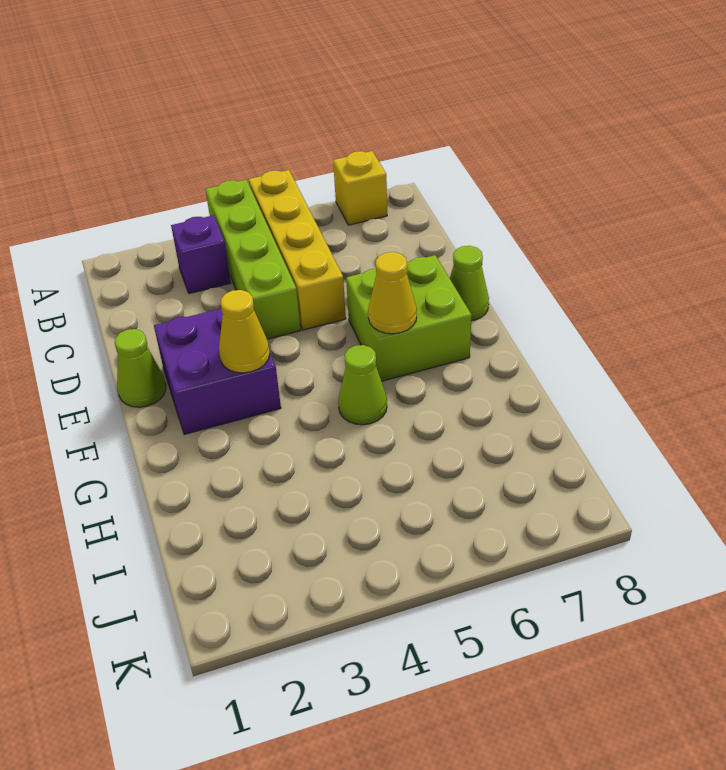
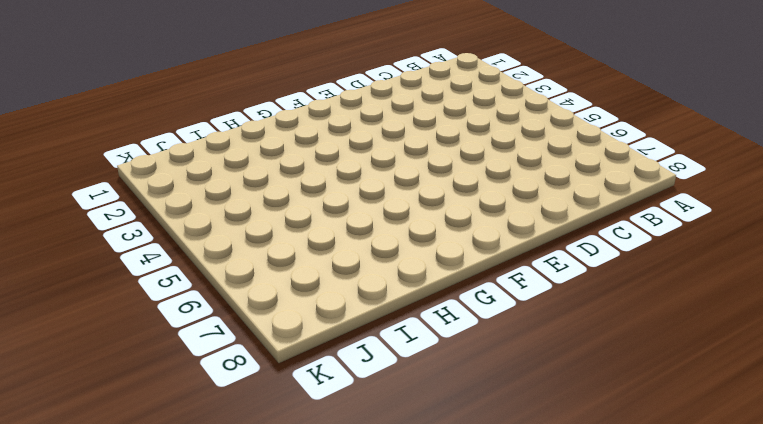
none -> lime 1x4 brick [205,180,301,339]
none -> yellow 1x4 brick [249,170,346,330]

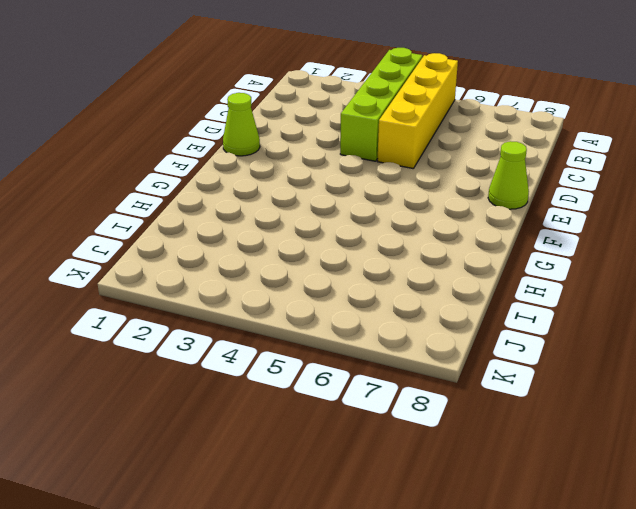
none -> yellow 1x1 brick [333,151,387,225]
none -> purple 1x1 brick [171,215,231,294]

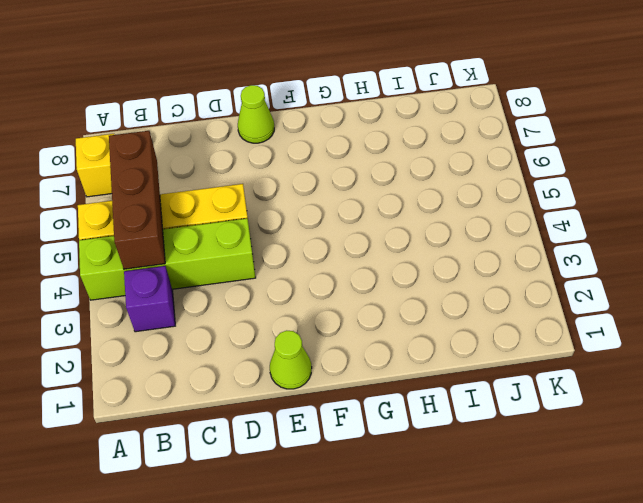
brown 1x3 brick [109,131,165,269] -> none
none -> purple 2x2 brick [154,308,281,435]
none -> lime 2x2 brick [346,255,472,381]

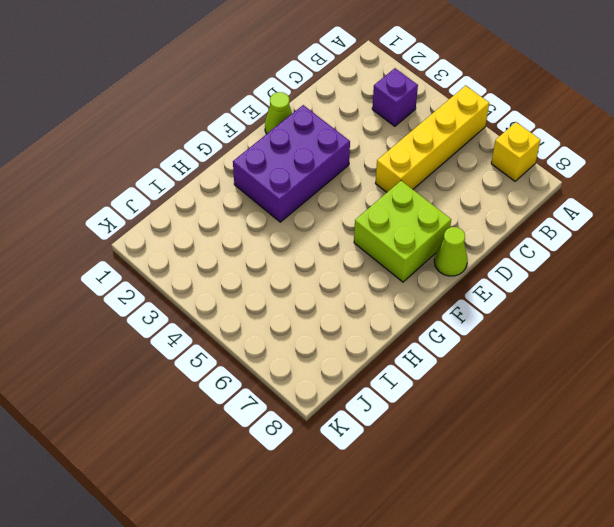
purple 2x3 brick [233,105,350,222] -> purple 2x2 brick [154,308,281,435]
none -> lime 1x4 brick [205,180,301,339]
none -> lime 1x1 cone [338,345,387,425]

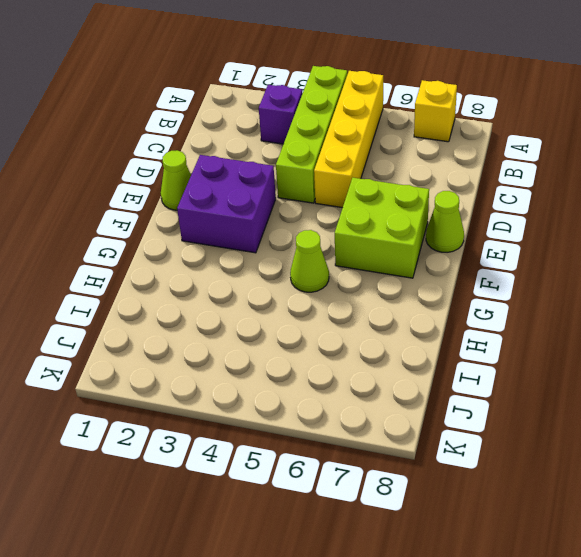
none -> yellow 1x1 cone [219,290,270,373]
none -> yellow 1x1 cone [368,252,417,334]

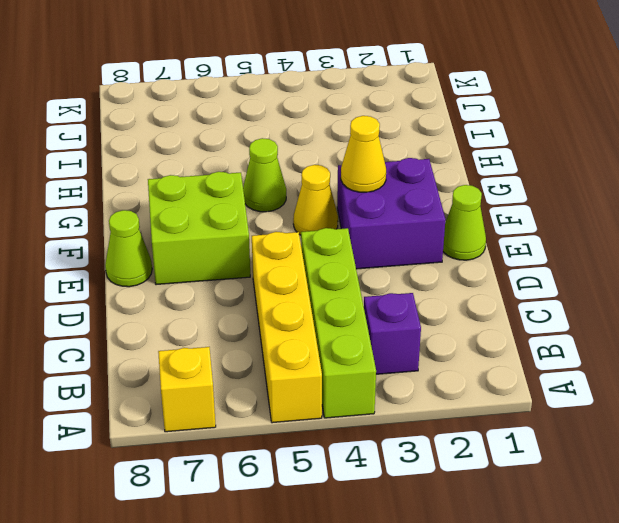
yellow 1x1 cone [293,165,338,235] -> yellow 1x1 cone moved to [368,252,417,334]

